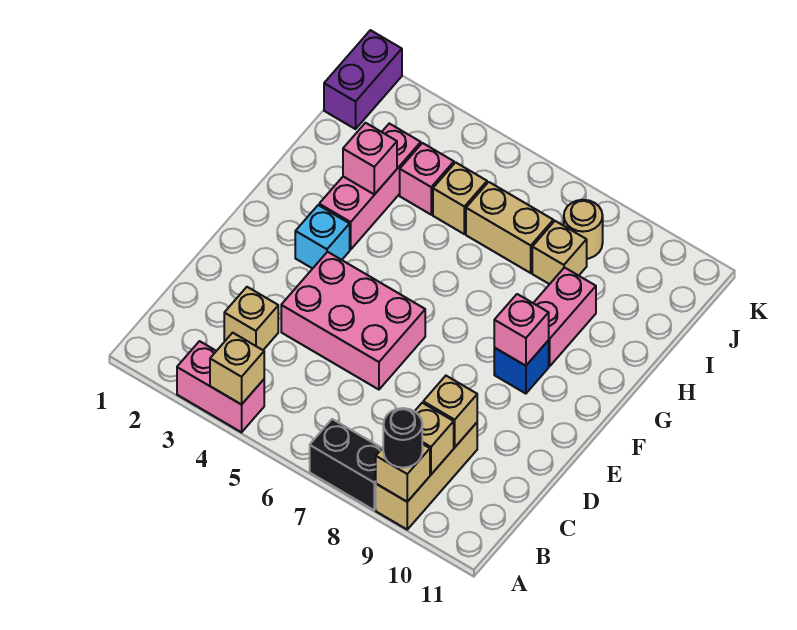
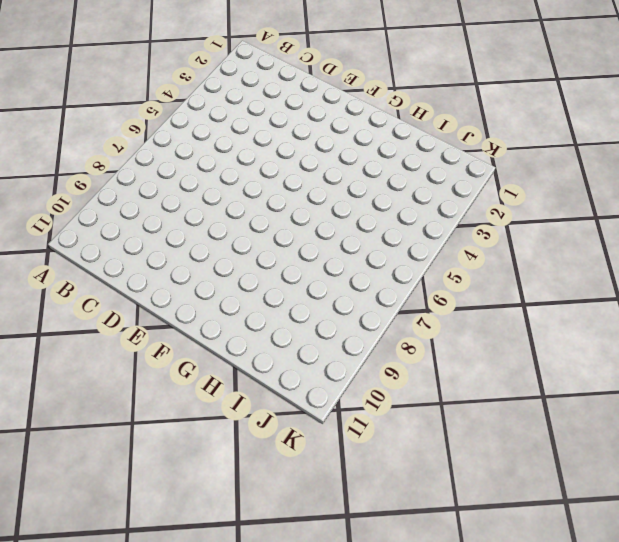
none -> pink 1x2 brick [177,341,264,432]
none -> black 1x2 brick [310,419,382,510]
none -> tan 1x3 brick [376,423,477,529]

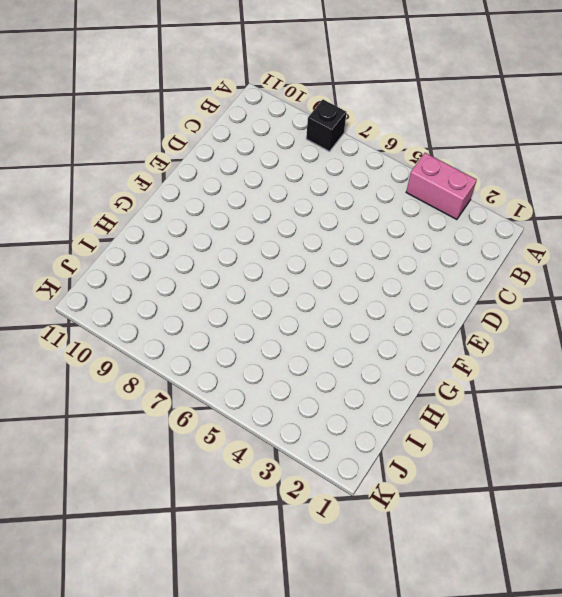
black 1x1 brick [306,100,347,151] -> black 1x2 brick [310,419,382,510]
none -> tan 1x3 brick [376,423,477,529]
none -> tan 1x1 brick [224,287,278,350]
none -> pink 2x3 brick [281,252,425,390]

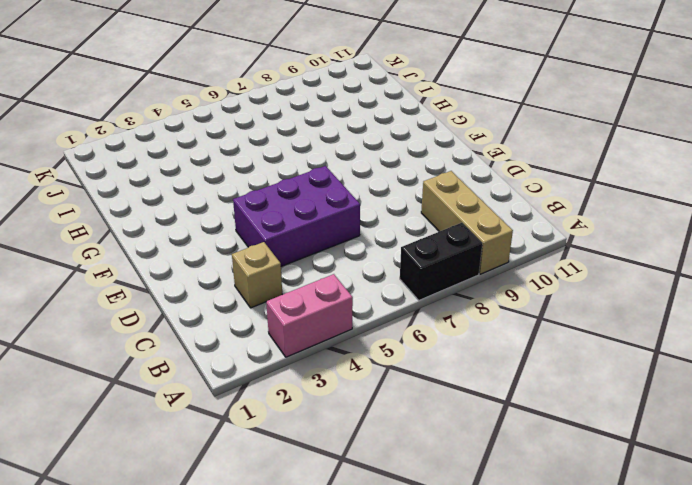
purple 2x3 brick [233,166,360,266] -> pink 2x3 brick [281,252,425,390]
none -> cyan 1x1 brick [295,205,350,269]
none -> blue 1x1 brick [494,341,549,394]
none -> pink 1x3 brick [319,124,421,250]

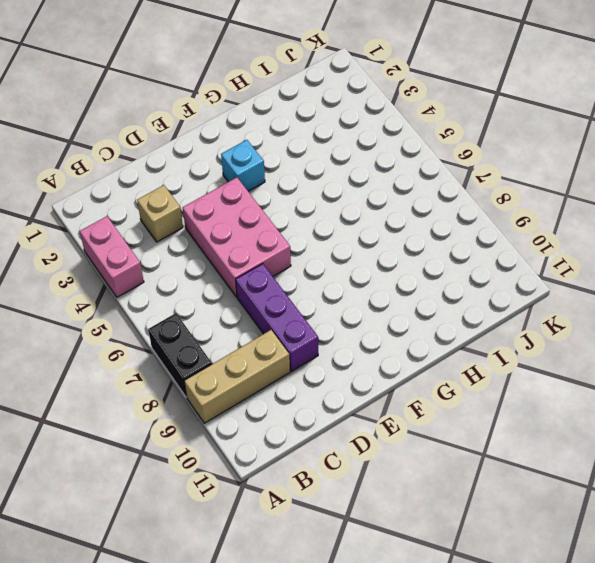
purple 1x3 brick [236,264,318,371] -> none
none -> blue 1x1 brick [494,341,549,394]
none -> pink 1x3 brick [319,124,421,250]
none -> pink 1x2 brick [534,268,596,366]

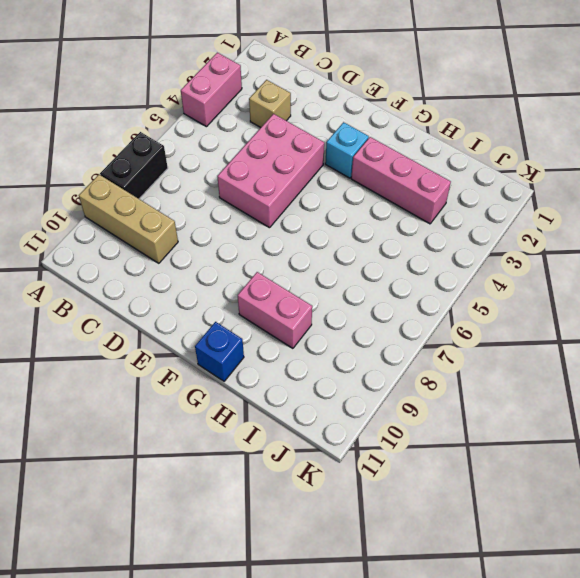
blue 1x1 brick [195,322,244,381] -> blue 1x1 brick moved to [494,341,549,394]
none -> pink 1x1 brick [400,143,454,215]
none -> tan 1x1 brick [433,162,487,234]
none -> tan 1x2 brick [466,182,553,273]

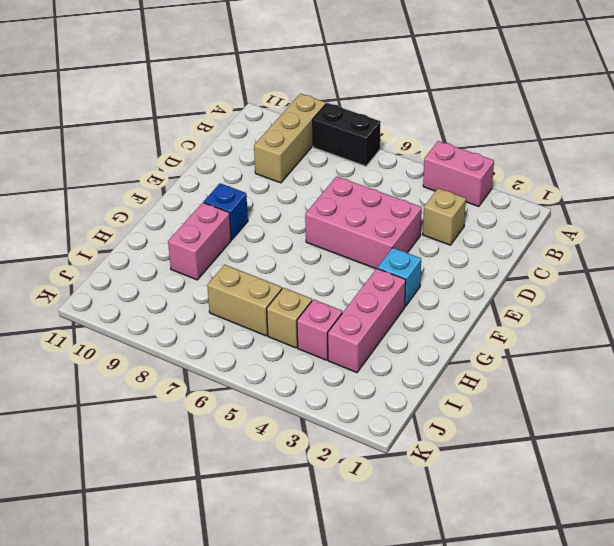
none -> tan 1x1 brick [532,221,587,284]
none -> purple 1x2 brick [324,30,402,129]
none -> tan 1x1 round brick [564,200,603,259]

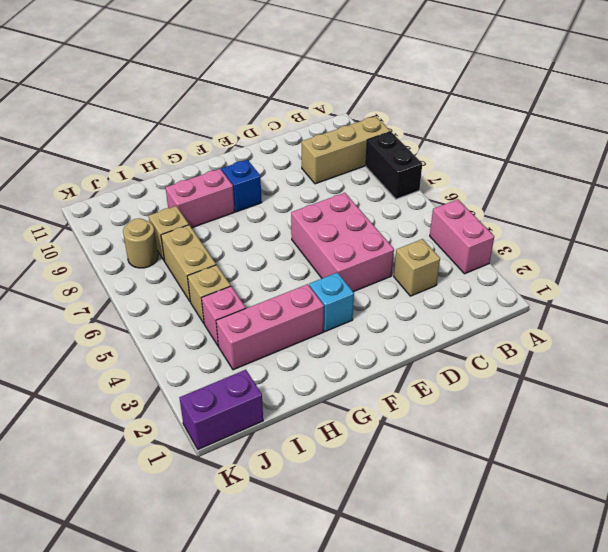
none -> tan 1x1 brick [210,333,264,405]
none -> tan 1x1 brick [376,444,430,502]
none -> tan 1x1 brick [415,403,454,474]

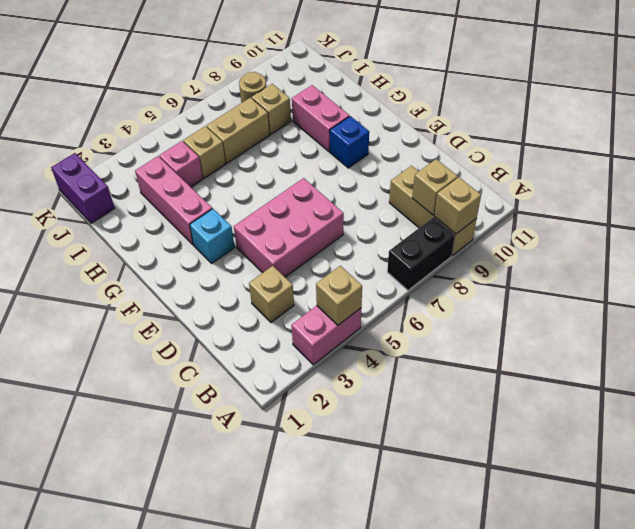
none -> tan 1x1 brick [423,376,477,447]
none -> pink 1x1 brick [494,294,549,366]
none -> pink 1x1 brick [343,123,397,195]

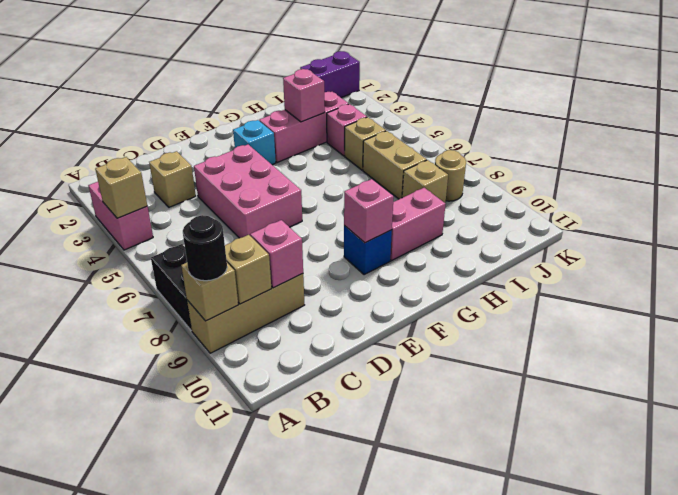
pink 1x1 brick [250,220,303,288] -> tan 1x1 brick [423,376,477,447]

